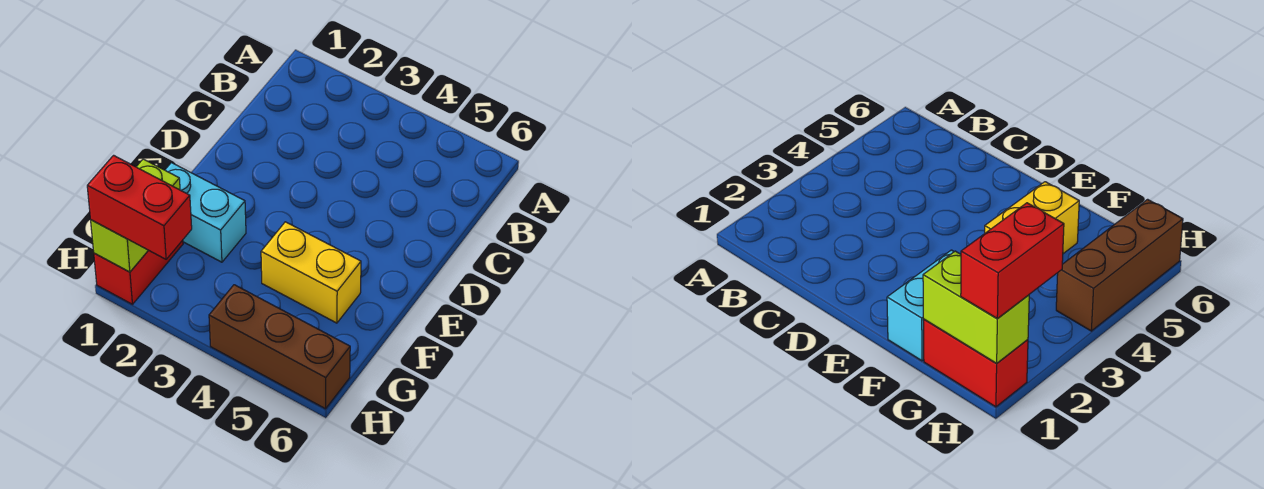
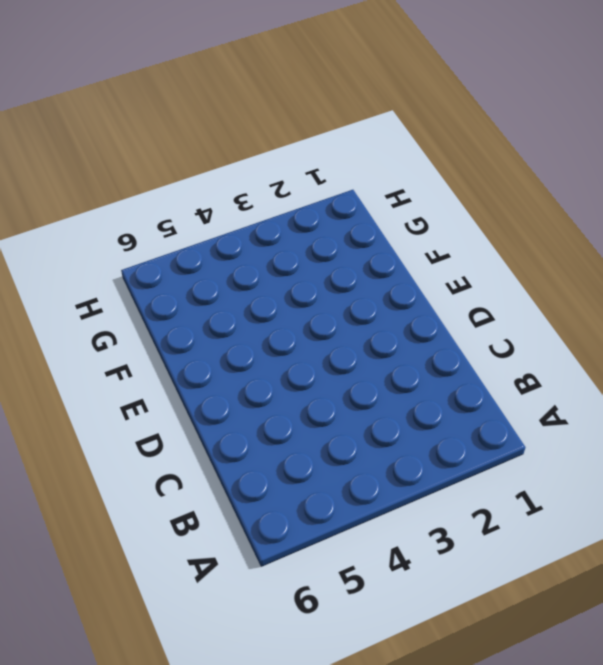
none -> cyan 1x2 brick [165,163,246,262]
none -> yellow 1x2 brick [261,222,361,323]

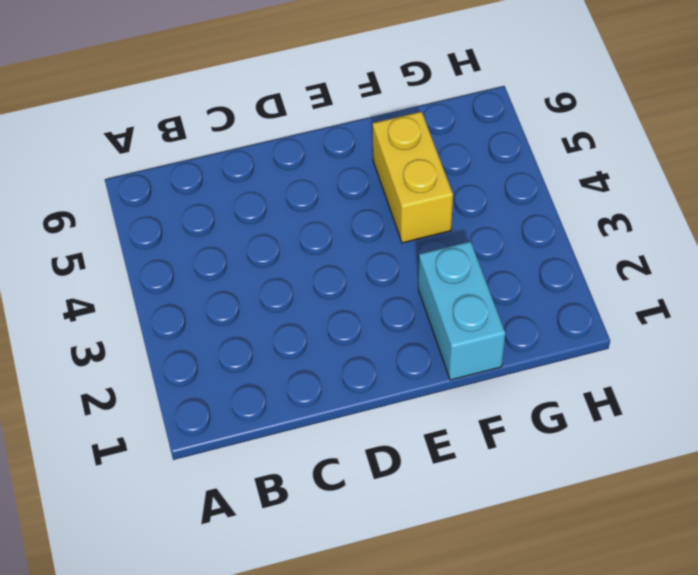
none -> red 1x2 brick [94,240,183,304]
none -> brown 1x3 brick [209,285,350,409]

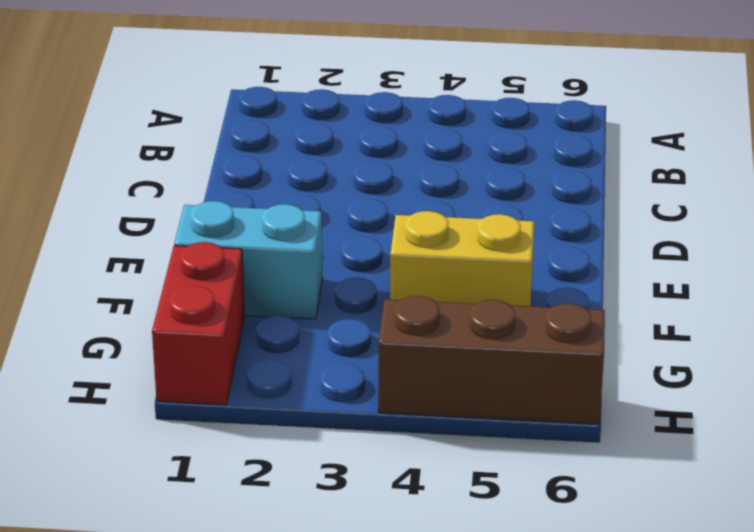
none -> lime 1x2 brick [91,159,180,272]
none -> red 1x2 brick [87,155,192,259]

